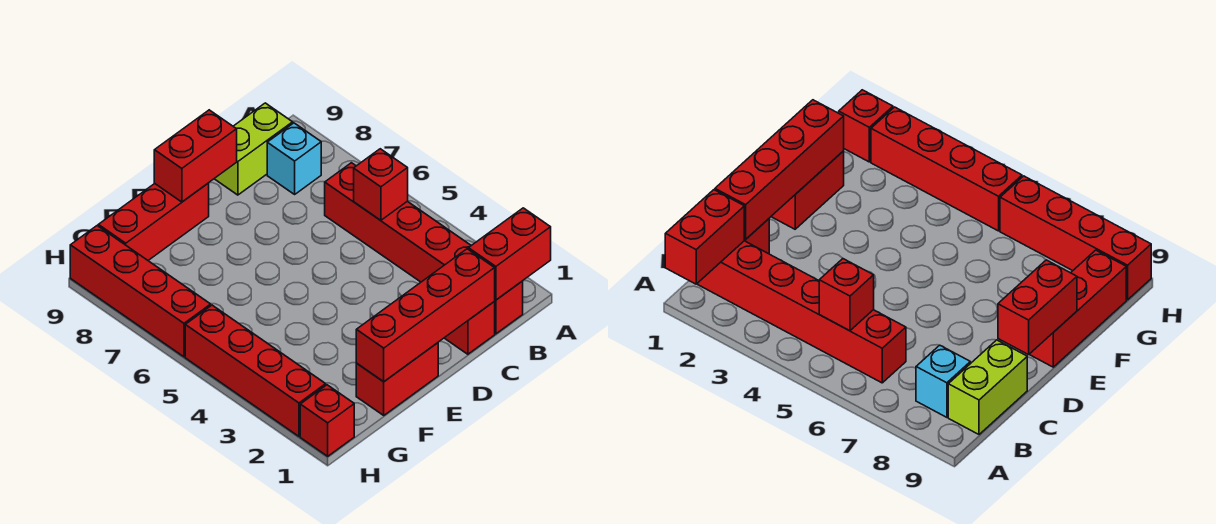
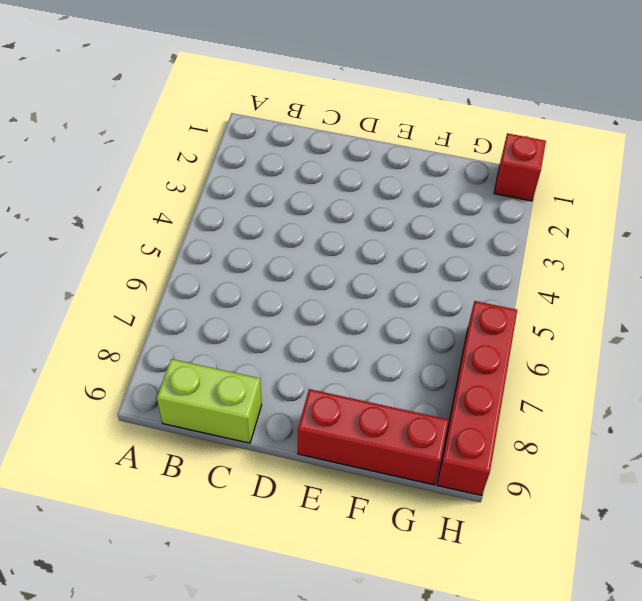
none -> red 1x6 brick [325,163,523,334]
none -> cyan 1x1 brick [267,123,321,194]
none -> red 1x1 brick [445,302,495,354]

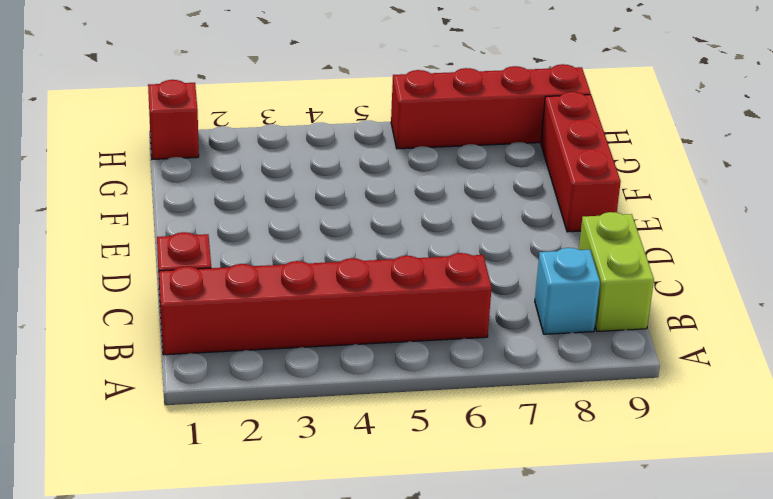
none -> red 1x2 brick [356,343,438,415]
none -> red 1x4 brick [185,305,326,436]
none -> red 1x2 brick [469,208,551,300]

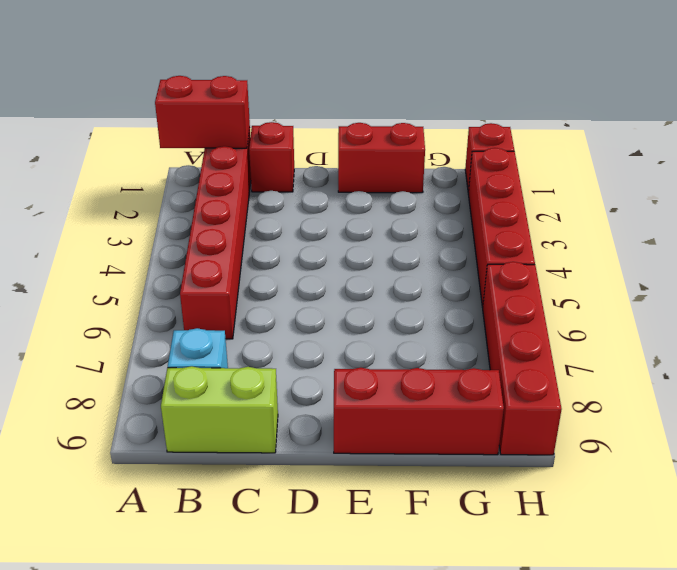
none -> red 1x1 brick [354,149,408,220]
none -> red 1x4 brick [356,249,495,382]
none -> red 1x2 brick [154,110,237,202]

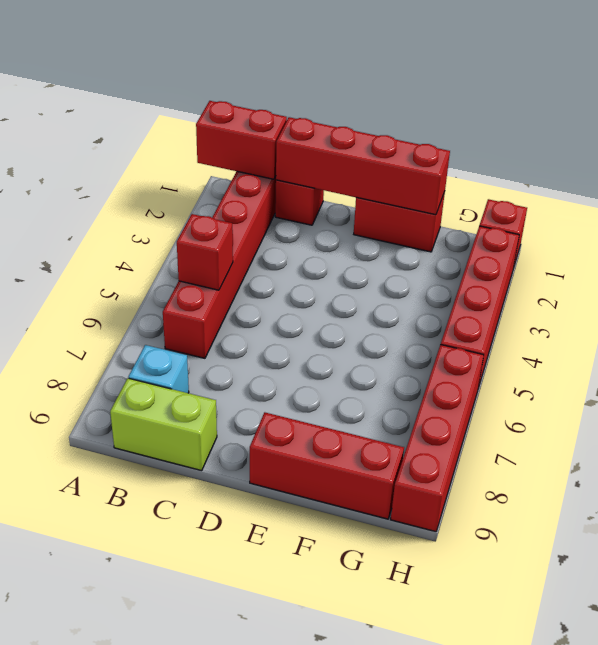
none -> red 1x2 brick [154,110,237,202]

